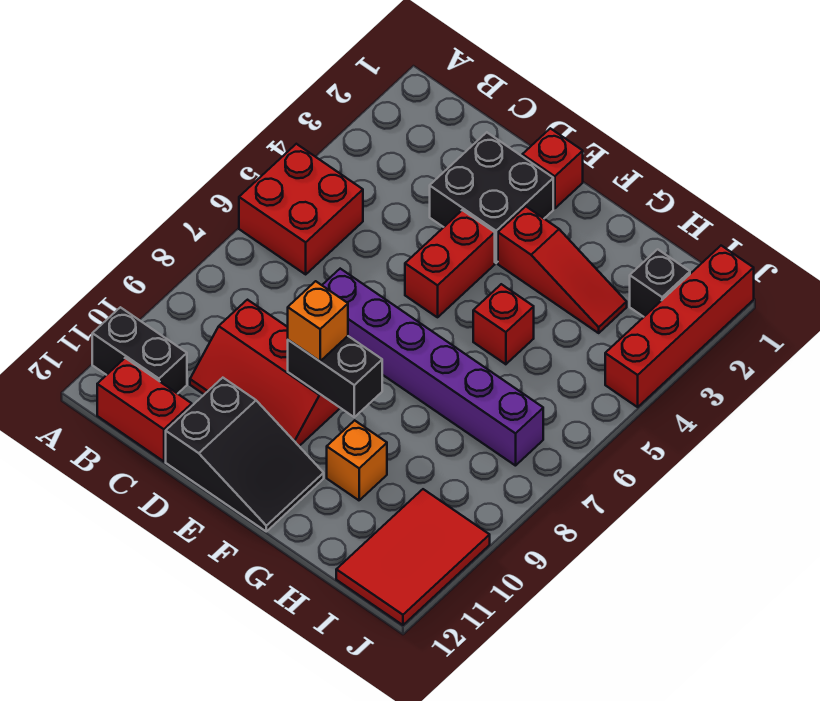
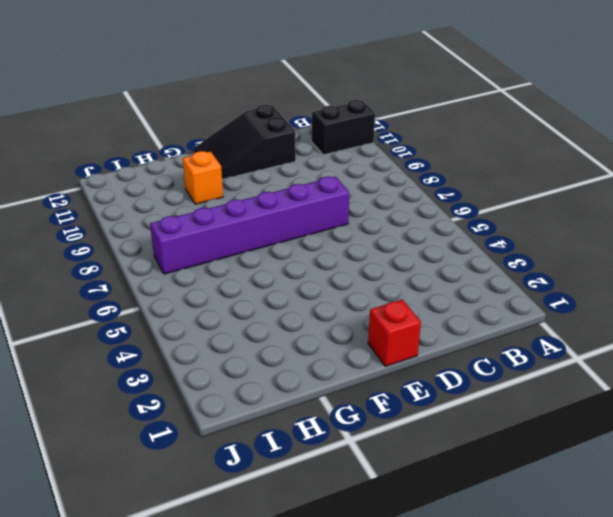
none -> red 2x2 brick [239,144,363,274]
none -> red 1x2 brick [97,358,192,461]
none -> red 2x3 slope [190,300,340,446]

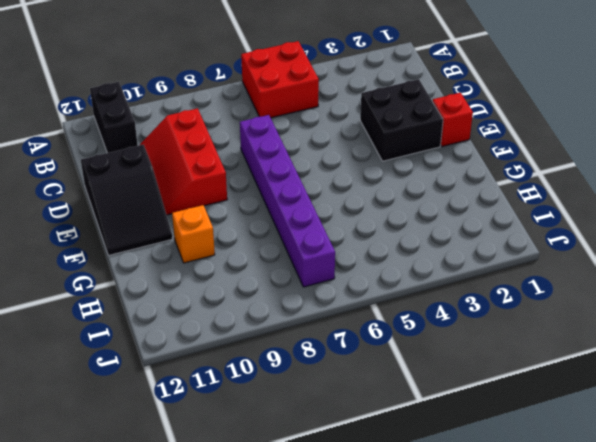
none -> red 1x2 brick [97,358,192,461]
none -> red 1x2 brick [405,210,495,317]
none -> red 1x3 slope [498,206,627,333]

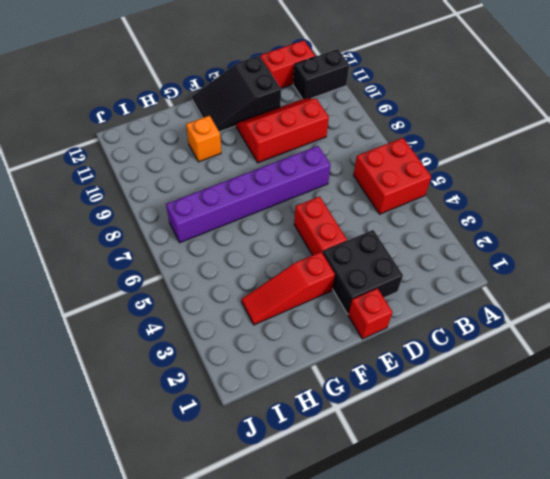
none -> red 1x1 brick [473,284,534,364]
none -> black 1x1 brick [630,249,690,317]
none -> red 2x3 tile [336,489,490,625]

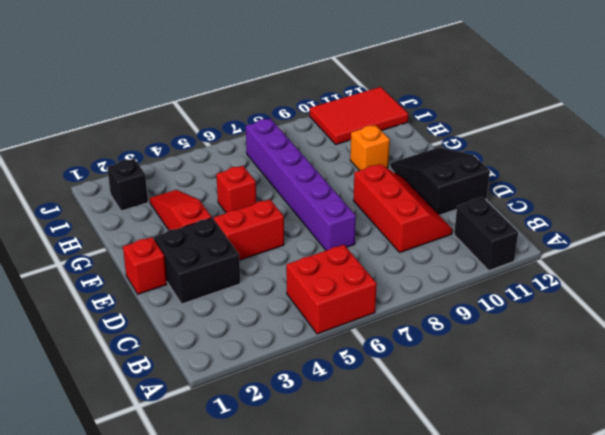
none -> red 1x2 brick [97,358,192,461]
none -> red 1x4 brick [605,246,754,407]
none -> black 1x2 brick [288,336,382,417]

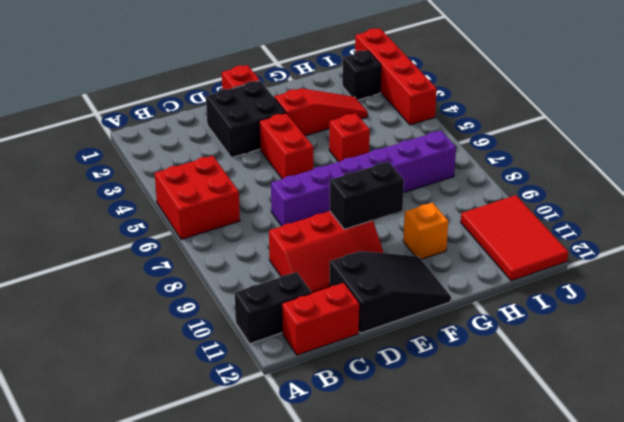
none -> orange 1x1 brick [288,281,348,361]

